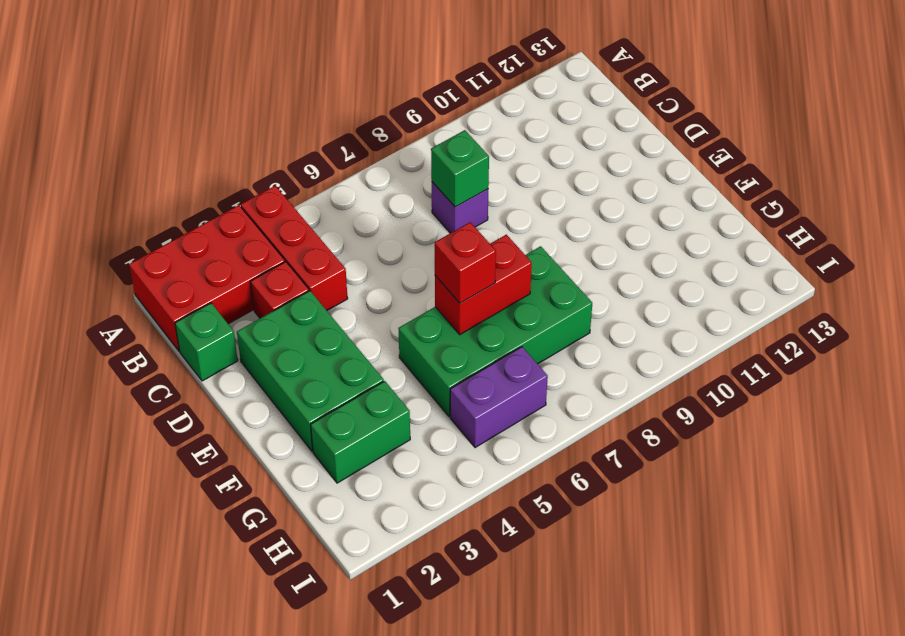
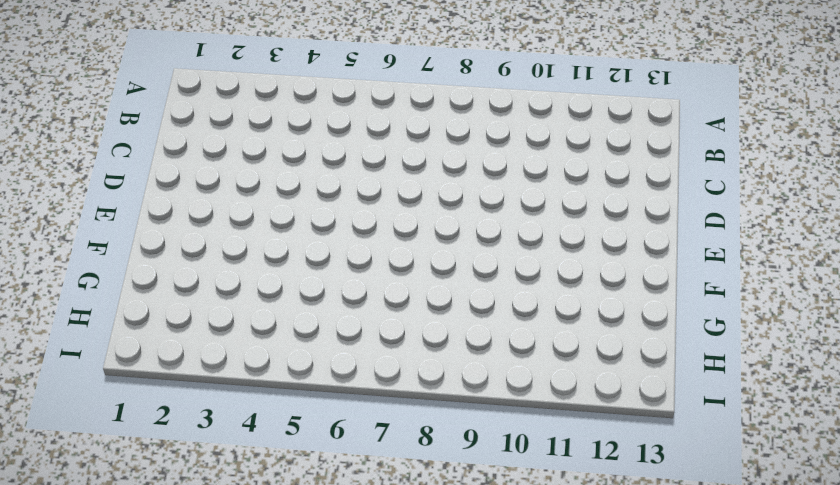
none -> red 2x3 brick [129,205,285,351]
none -> red 1x3 brick [241,186,348,310]
none -> green 1x1 brick [175,303,238,381]

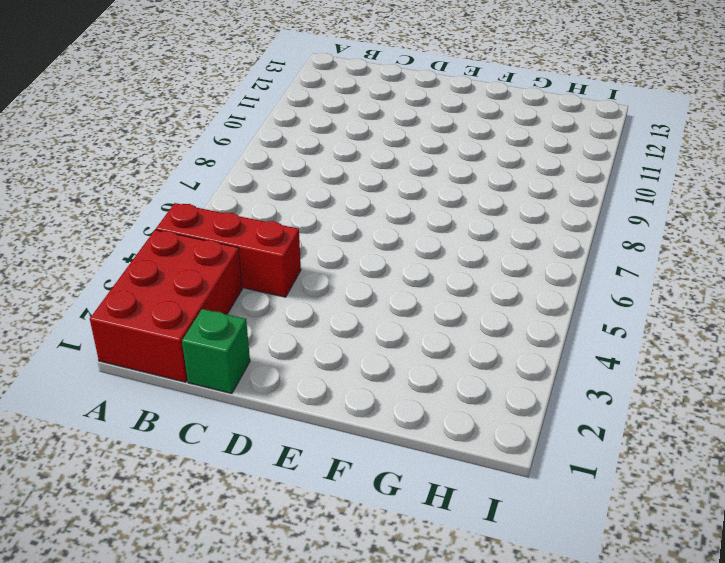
none -> red 1x1 brick [251,262,309,318]
none -> purple 1x1 brick [432,182,488,233]
none -> green 2x3 brick [237,291,384,451]

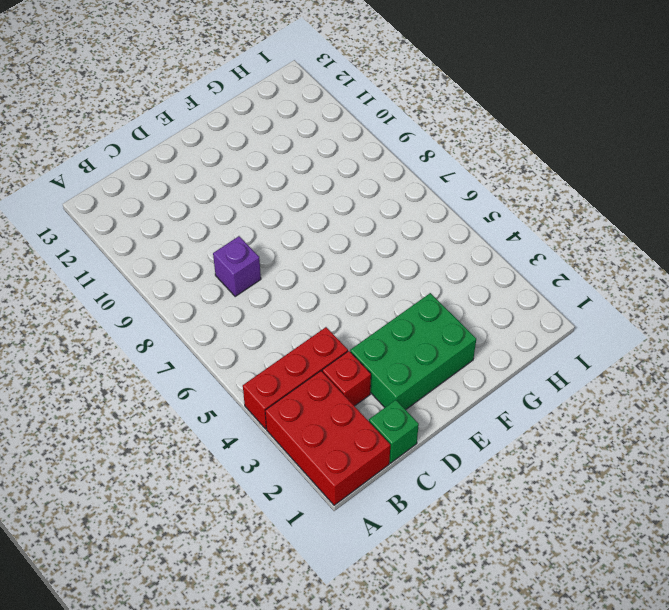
none -> green 2x4 brick [398,246,592,416]
none -> green 1x2 brick [311,381,410,483]
none -> purple 1x2 brick [450,347,548,448]

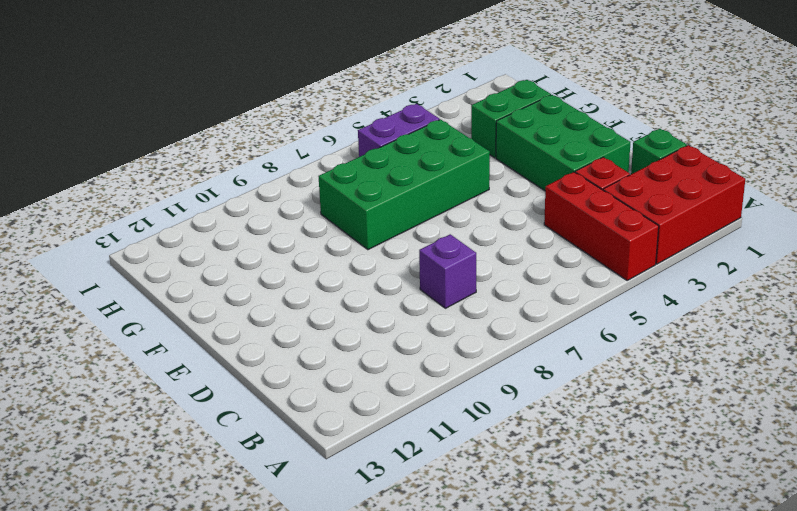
none -> green 1x1 brick [431,130,489,207]
none -> red 1x2 brick [435,235,532,334]
none -> red 1x1 brick [434,222,496,303]

